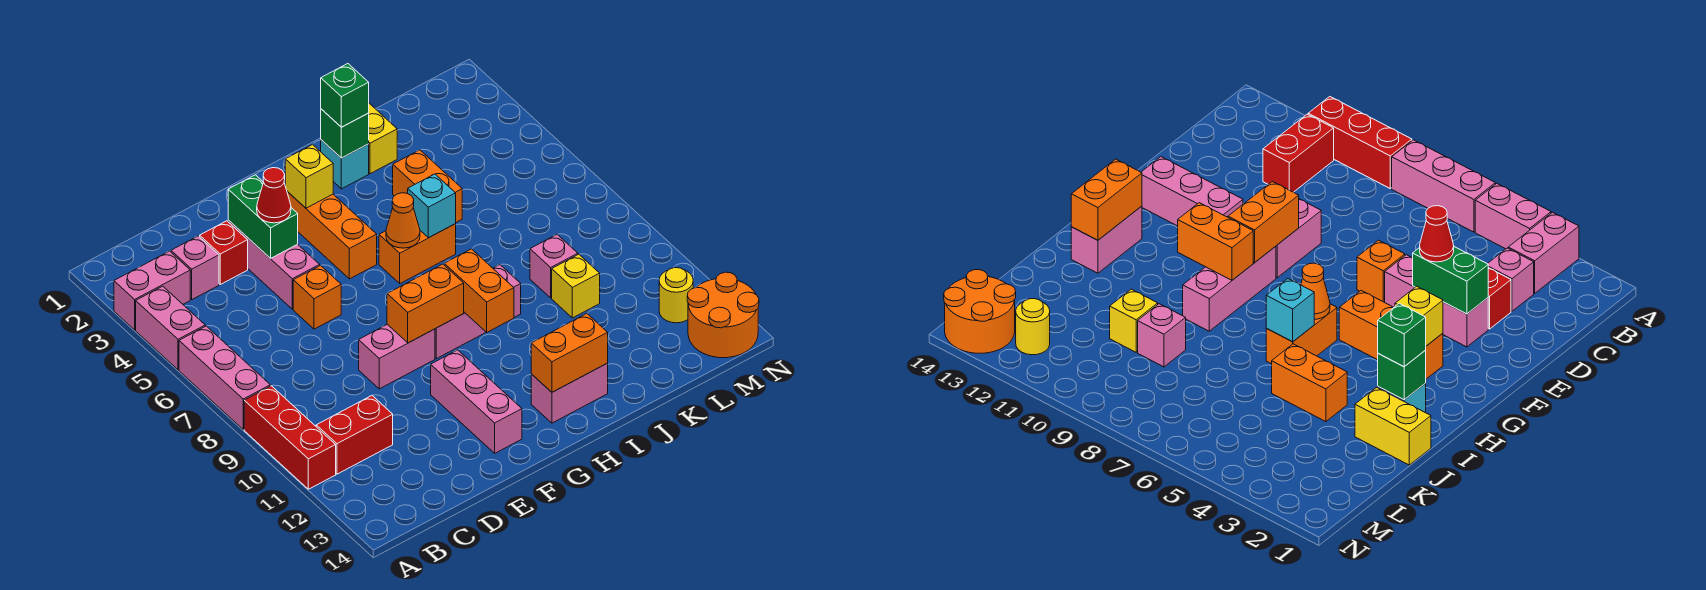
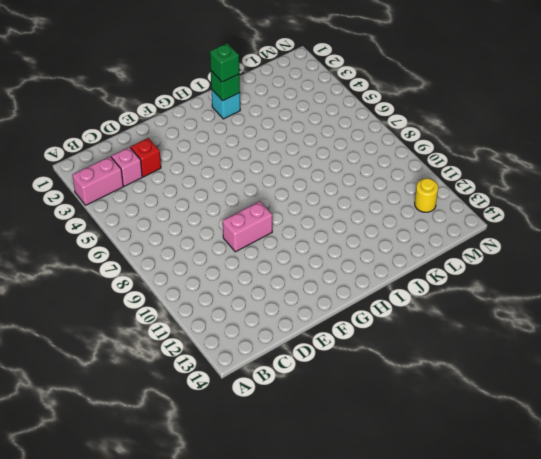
none -> pink 1x2 brick [136,286,205,370]
none -> pink 1x3 brick [179,326,270,429]
none -> red 1x3 brick [244,386,336,489]
none -> red 1x2 brick [316,396,393,474]

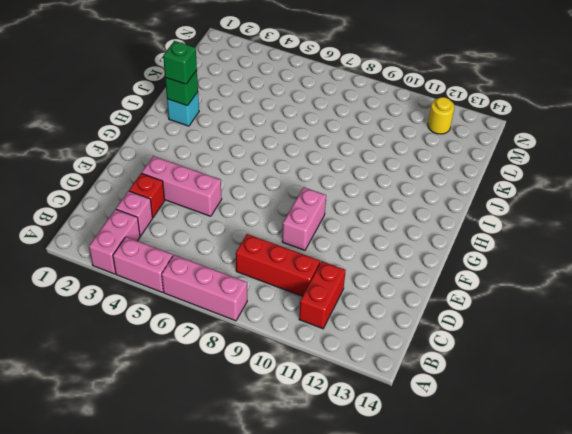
red 1x3 brick [236,234,320,296] -> red 1x3 brick moved to [244,386,336,489]
none -> orange 1x1 brick [293,266,341,329]
none -> pink 1x3 brick [431,350,522,453]
none -> orange 1x3 brick [287,191,377,279]
none -> pink 1x3 brick [435,265,521,359]

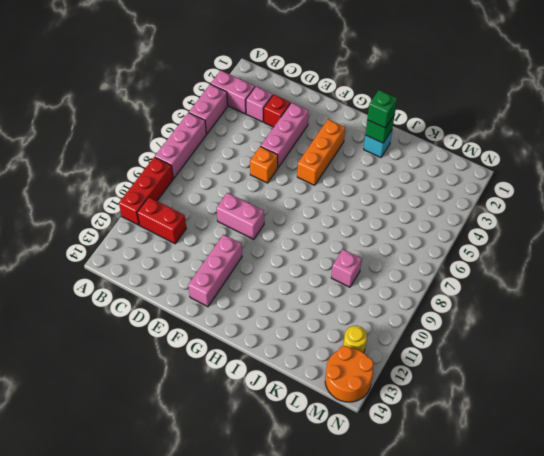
none -> pink 1x3 brick [435,265,521,359]
none -> orange 1x2 brick [379,224,456,284]
none -> pink 1x2 brick [531,363,608,423]
none -> yellow 1x2 brick [369,103,397,174]

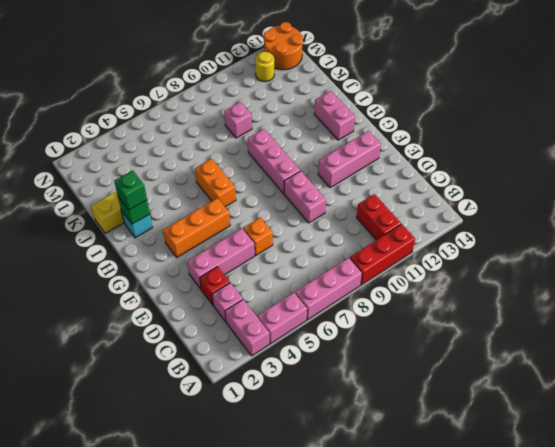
none -> orange 1x2 brick [393,150,462,222]
none -> yellow 1x1 brick [552,254,600,318]
none -> green 1x2 brick [228,175,298,259]
none -> orange 1x2 brick [387,264,464,343]

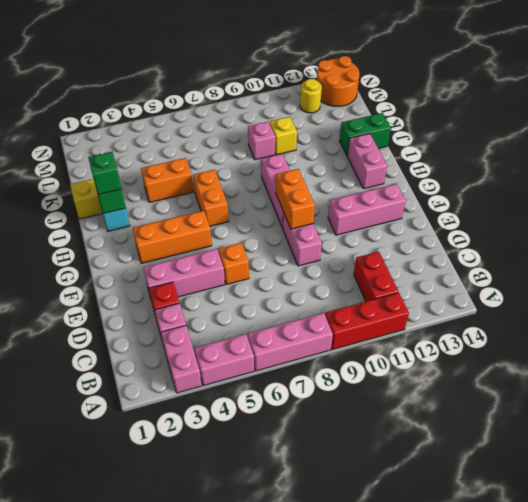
green 1x2 brick [340,113,391,155] -> green 1x2 brick moved to [228,175,298,259]
none -> yellow 1x1 brick [285,145,333,208]
none -> orange 1x1 cone [386,193,420,248]
none -> orange 1x2 brick [444,249,514,332]
none -> orange 1x2 brick [531,314,608,392]

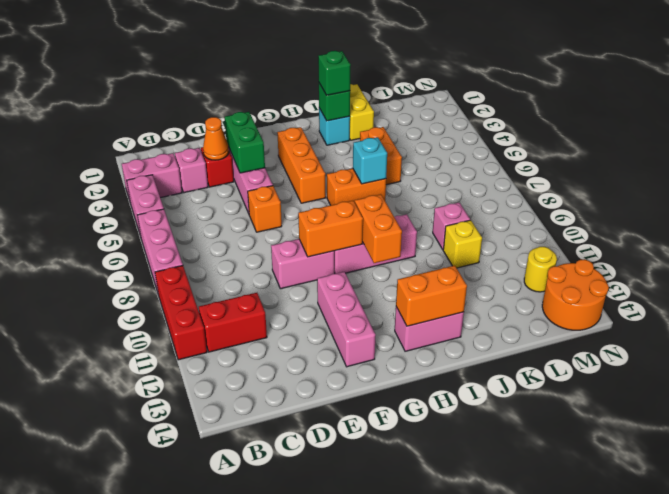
orange 1x1 cone [203,117,229,160] -> orange 1x1 cone moved to [386,193,420,248]
none -> yellow 1x1 brick [285,145,333,208]
none -> red 1x1 cone [257,168,291,223]

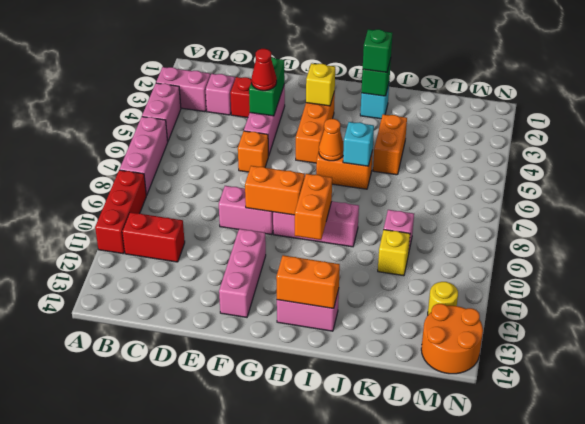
none -> yellow 1x2 brick [369,103,397,174]

